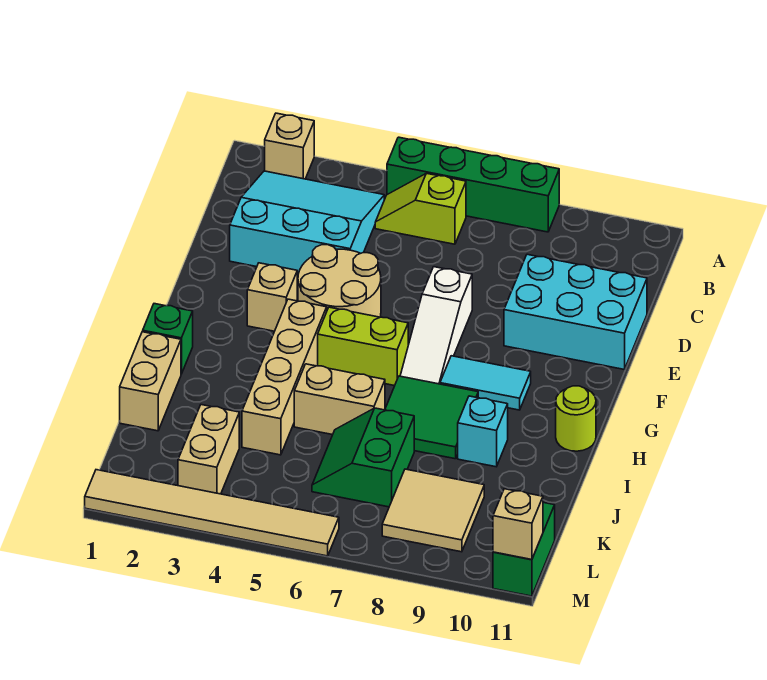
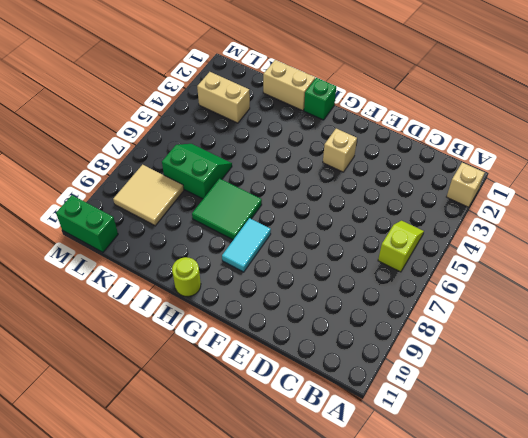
none -> green 1x4 brick [387,137,559,232]
none -> cyan 3x3 slope [230,171,384,275]
none -> cyan 2x3 brick [504,254,647,369]

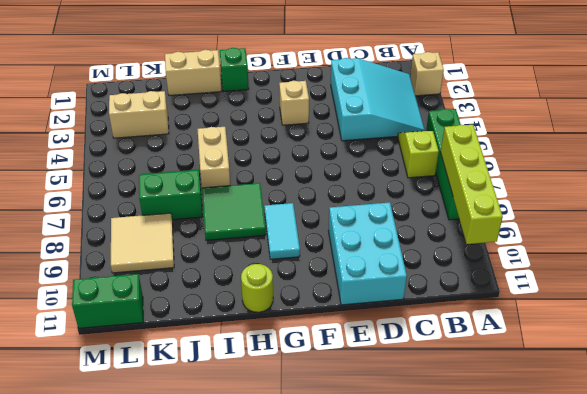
lime 1x4 brick [441,125,503,244] -> none
none -> tan 2x2 round brick [298,245,381,317]
none -> white 1x3 slope [400,267,472,384]
none -> tan 1x4 brick [242,299,327,455]

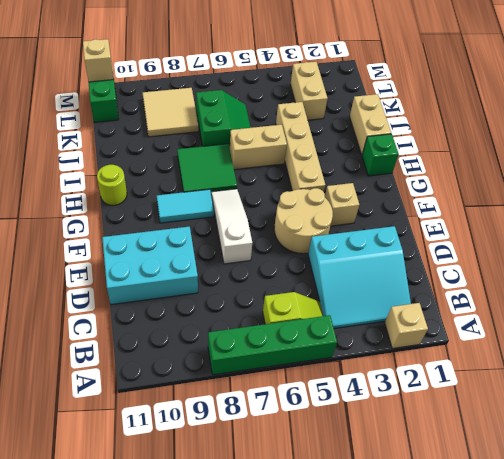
none -> lime 1x2 brick [318,307,408,386]
none -> cyan 1x1 brick [458,396,508,467]
none -> tan 1x6 tile [85,470,339,556]

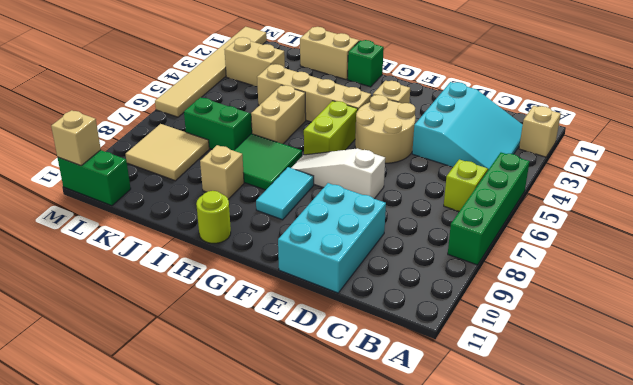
tan 1x1 brick [200,145,244,199] -> cyan 1x1 brick [458,396,508,467]

